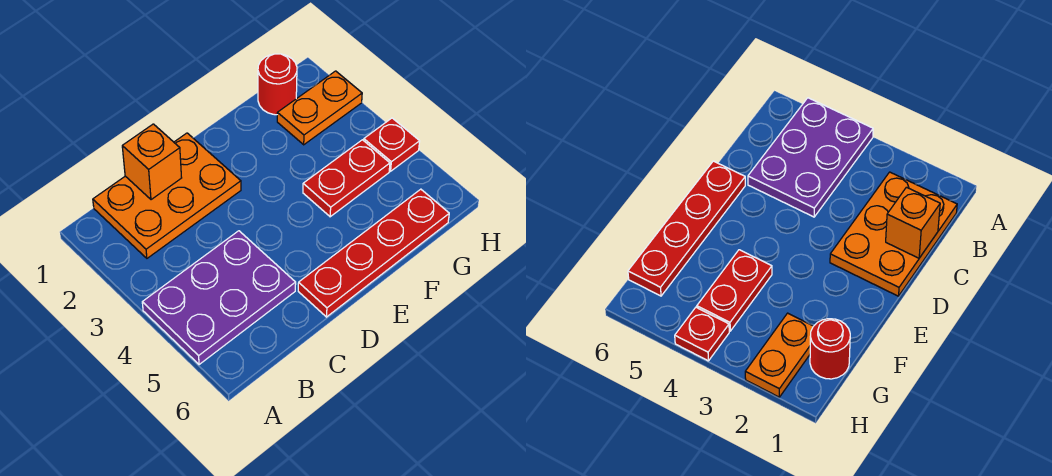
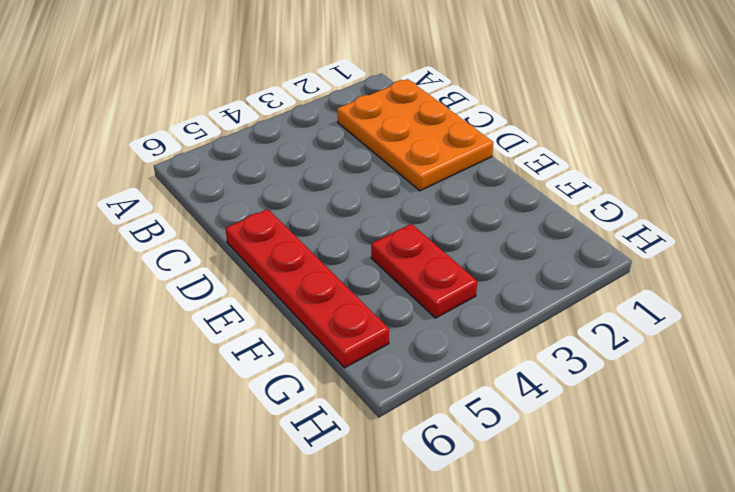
none -> purple 2x3 plate [142,231,296,365]
none -> red 1x1 round brick [258,54,297,115]

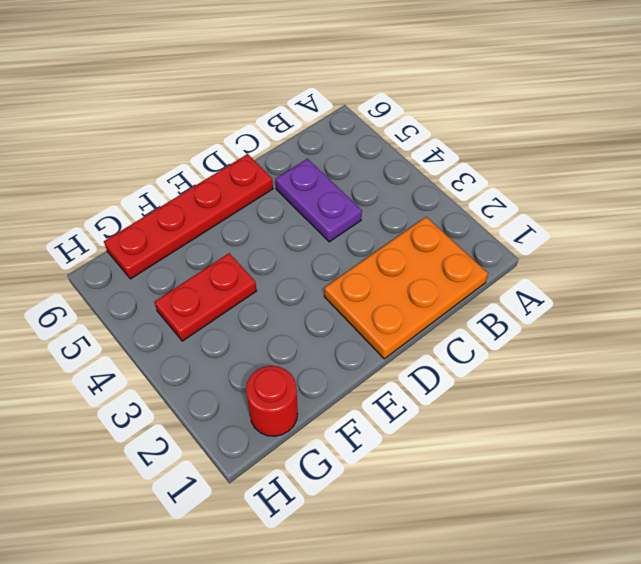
purple 1x2 plate [275,159,362,242] -> purple 2x3 plate [142,231,296,365]
none -> orange 1x2 plate [277,71,362,145]
none -> red 1x1 plate [364,118,420,171]

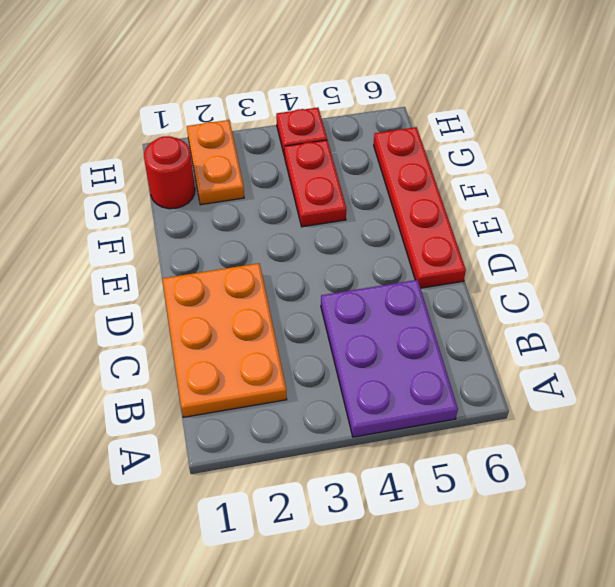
none -> orange 1x1 brick [122,124,182,200]

